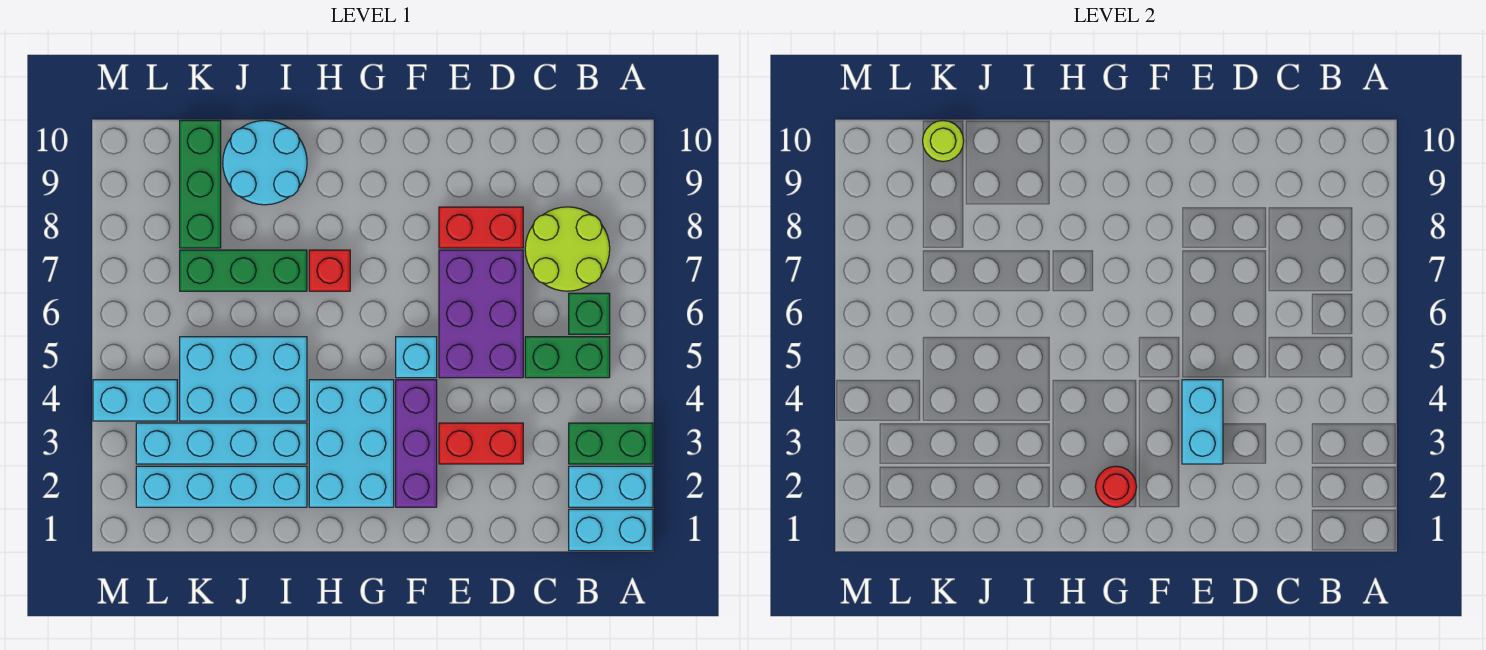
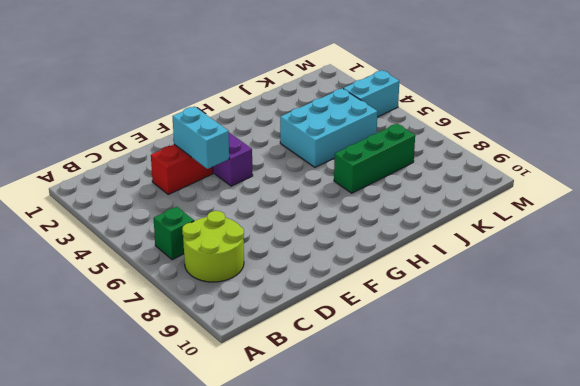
none -> cyan 1x2 brick [569,509,653,551]
none -> cyan 1x2 brick [569,466,653,507]
none -> green 1x2 brick [569,423,653,464]

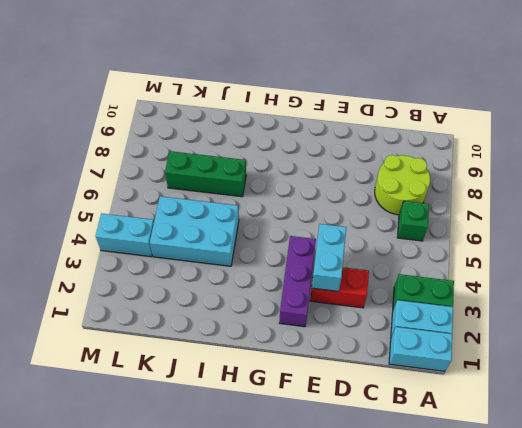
none -> green 1x2 brick [525,337,610,378]
none -> purple 2x3 brick [439,250,523,378]
none -> red 1x2 brick [439,207,523,248]

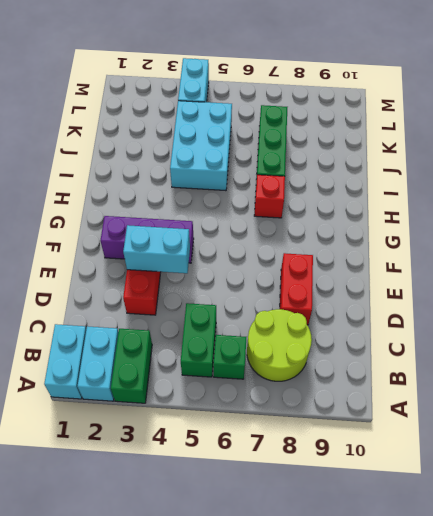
none -> purple 2x3 brick [439,250,523,378]
none -> cyan 1x1 brick [396,337,437,378]
none -> cyan 2x3 brick [309,380,394,507]

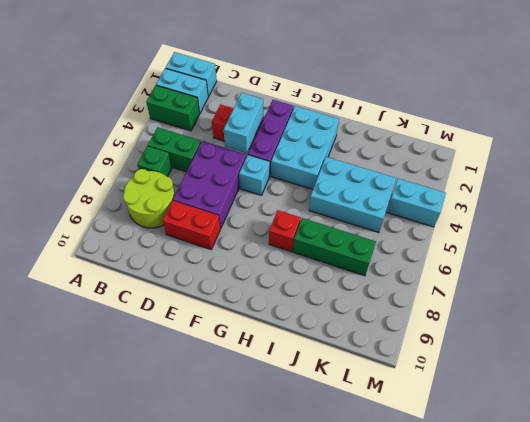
none -> cyan 1x4 brick [136,466,307,507]
none -> cyan 1x4 brick [136,423,307,464]
none -> cyan 2x2 round brick [223,120,307,205]

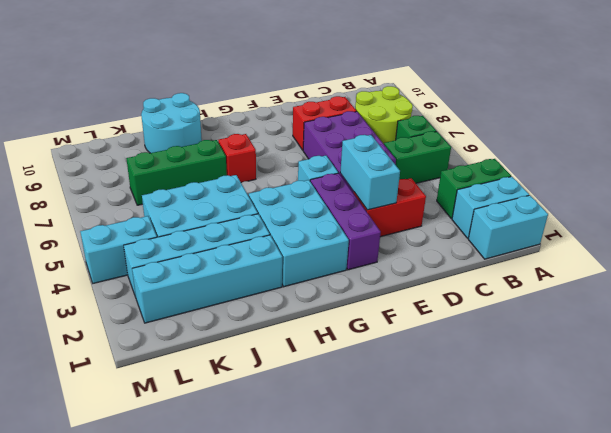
none -> green 1x3 brick [180,120,221,248]
none -> red 1x1 round brick [1095,466,1137,507]
none -> lime 1x1 round brick [923,120,964,161]

